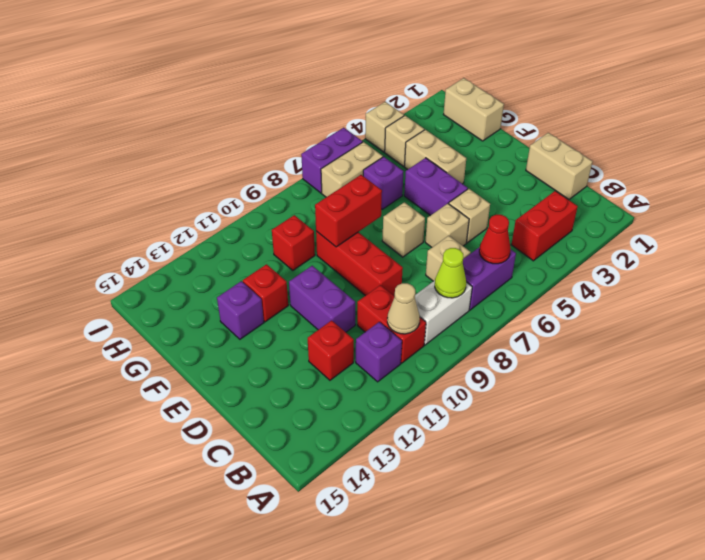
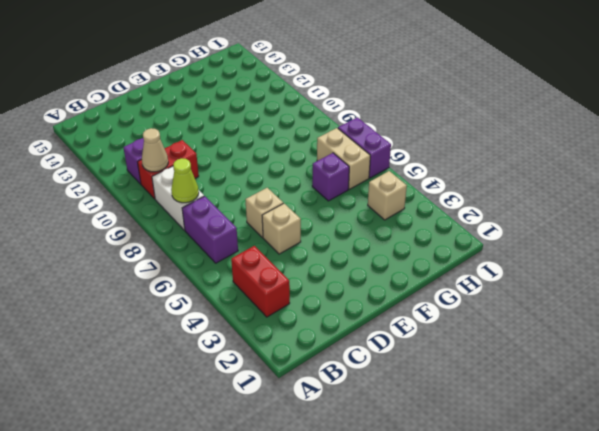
none -> tan 1x2 brick [526,133,593,200]
none -> tan 1x1 brick [426,236,471,281]
none -> red 1x1 brick [308,320,354,380]

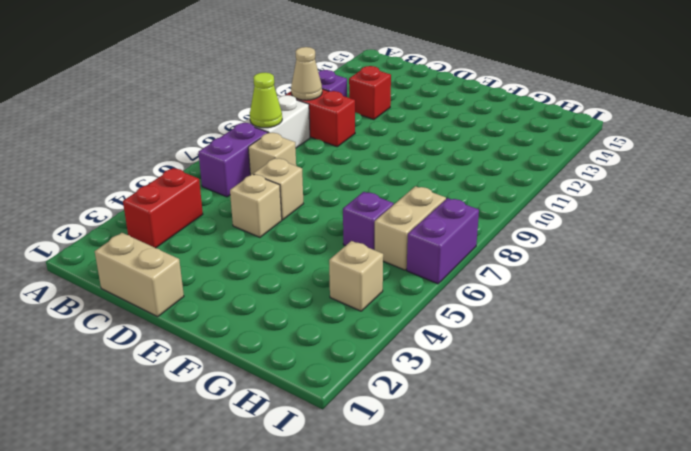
none -> red 1x3 brick [316,231,403,296]
none -> purple 1x2 brick [289,266,355,332]
none -> purple 1x2 brick [404,158,468,216]

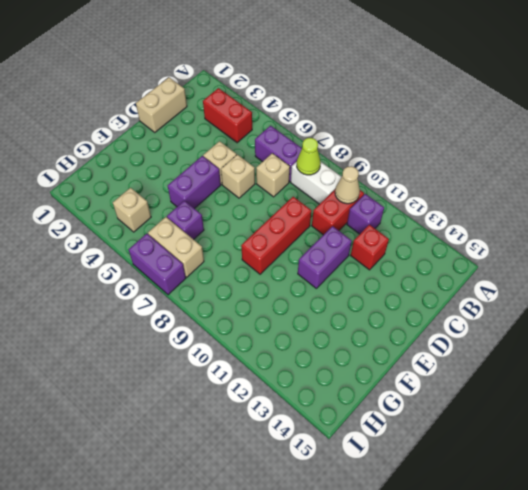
none -> tan 1x1 brick [382,202,425,257]
none -> tan 1x2 brick [405,130,466,184]
none -> red 1x1 brick [243,264,288,322]

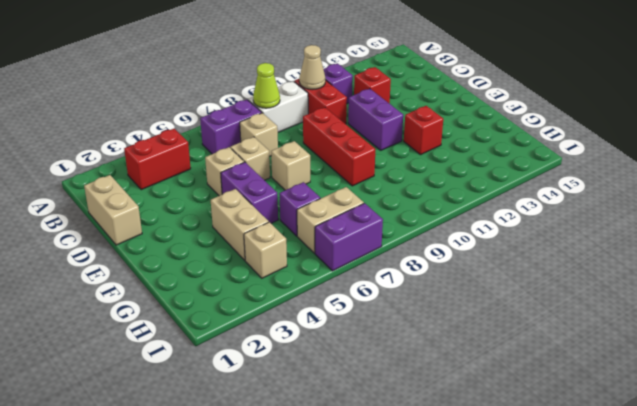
none -> purple 1x1 brick [217,281,264,339]
none -> tan 1x2 brick [444,78,504,141]
none -> red 1x1 brick [272,215,315,270]

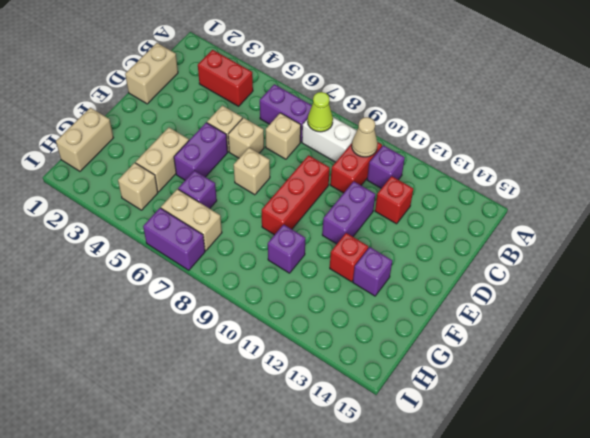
purple 1x1 brick [268,225,305,273] -> red 1x1 brick [272,215,315,270]
none -> tan 1x1 brick [365,102,404,152]
none -> red 1x1 cone [479,215,510,264]
none -> red 1x2 brick [315,175,382,247]

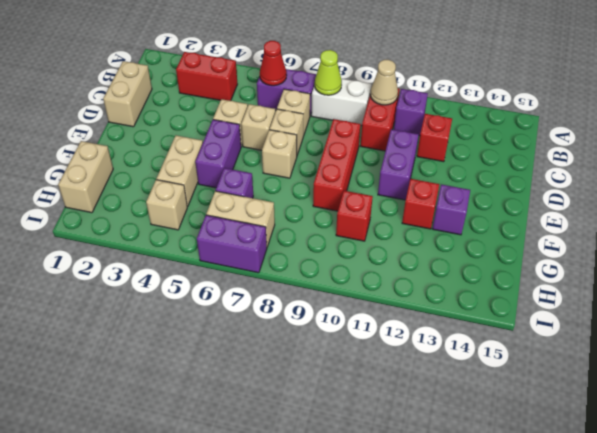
tan 1x1 brick [270,109,303,155] -> tan 1x1 brick moved to [365,102,404,152]
none -> red 1x2 brick [315,175,382,247]

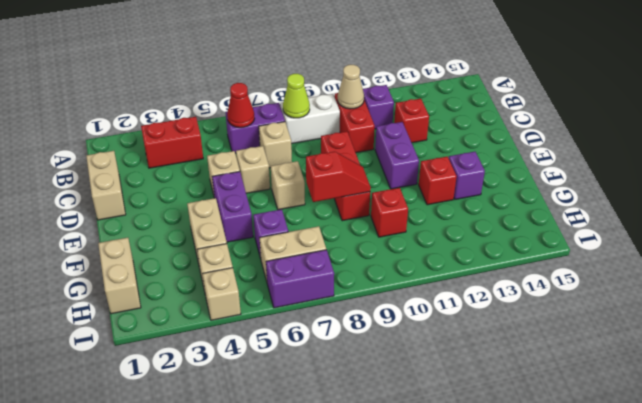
red 1x2 slope [306,152,371,202] -> red 1x2 brick [315,175,382,247]

